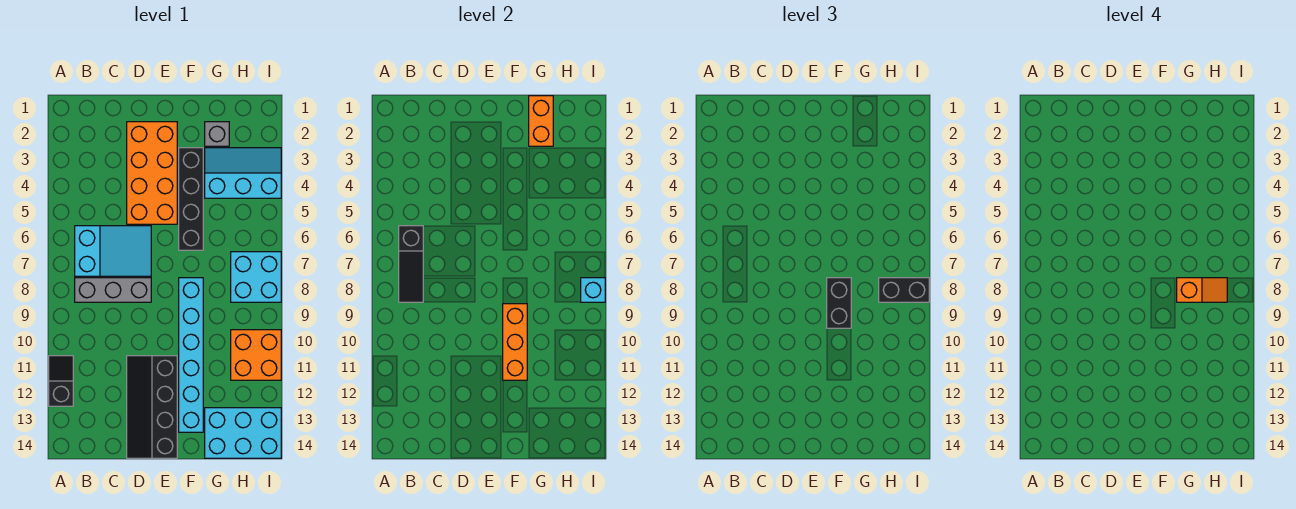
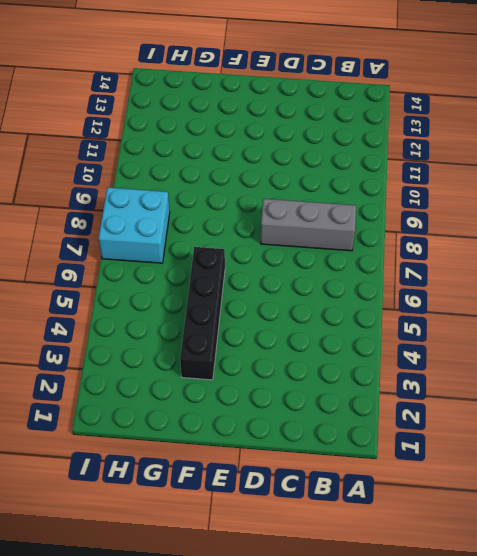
none -> black 1x2 slope [49,356,73,406]
none -> cyan 2x3 slope [75,226,151,276]
none -> orange 2x4 brick [127,122,177,224]

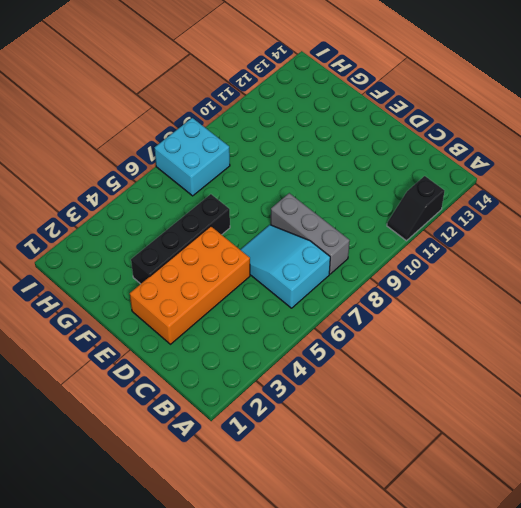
none -> black 2x4 slope [127,356,177,458]
none -> cyan 1x6 brick [179,278,203,432]
none -> grey 1x1 brick [205,122,229,146]

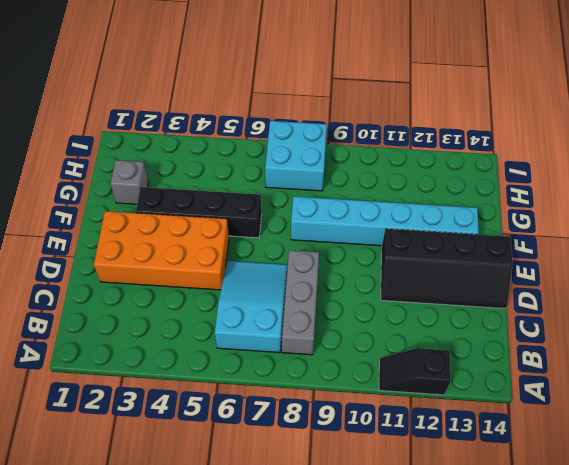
none -> cyan 2x3 slope [205,148,281,198]
none -> cyan 2x3 brick [205,408,281,458]
none -> orange 2x2 brick [231,330,281,380]

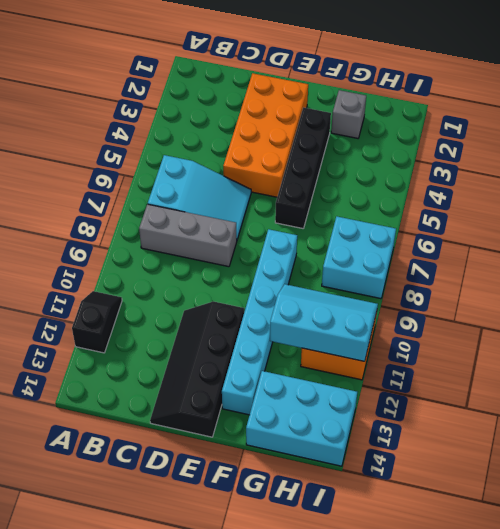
cyan 2x3 slope [270,284,378,361] -> cyan 2x3 slope moved to [205,148,281,198]
none -> black 1x3 slope [399,226,423,302]
none -> orange 1x3 brick [503,304,527,380]
none -> orange 1x2 brick [529,96,553,146]

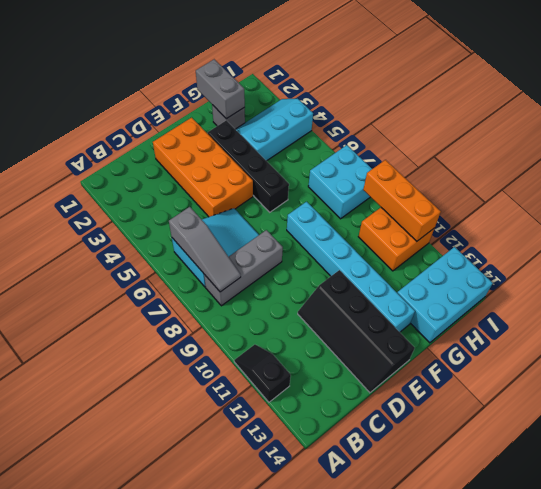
grey 1x3 slope [169,207,241,292] -> black 1x3 slope [399,226,423,302]
grey 1x2 brick [196,59,245,119] -> orange 1x2 brick [529,96,553,146]
orange 1x3 brick [363,160,441,241] -> orange 1x3 brick moved to [503,304,527,380]
none -> cyan 1x1 brick [581,278,605,302]
none -> black 1x2 brick [827,278,851,328]
none -> black 1x2 brick [879,278,929,302]

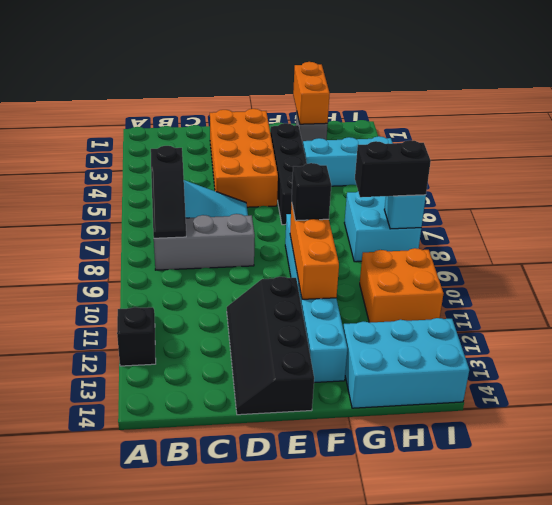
black 1x1 brick [292,163,331,221] -> black 1x2 brick [827,278,851,328]
none -> orange 1x2 slope [1177,278,1227,302]

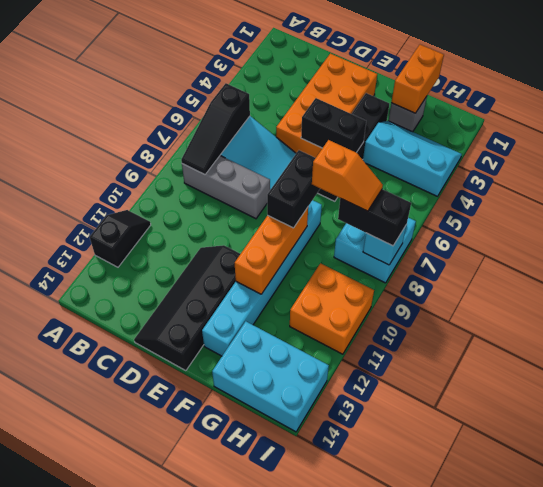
black 1x2 brick [301,98,366,153] -> none

